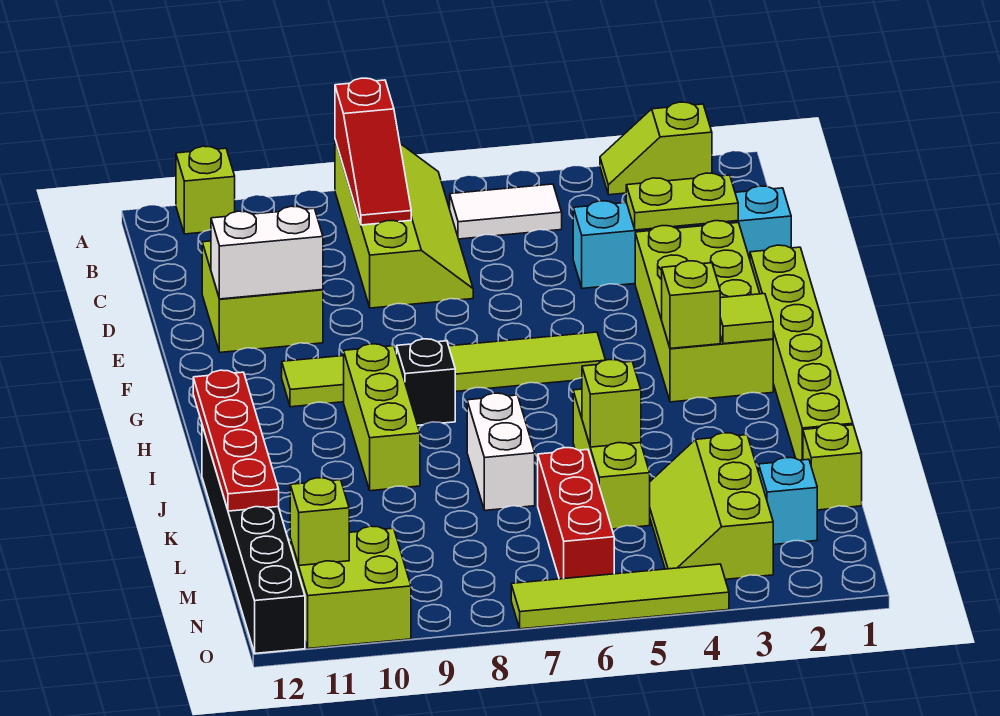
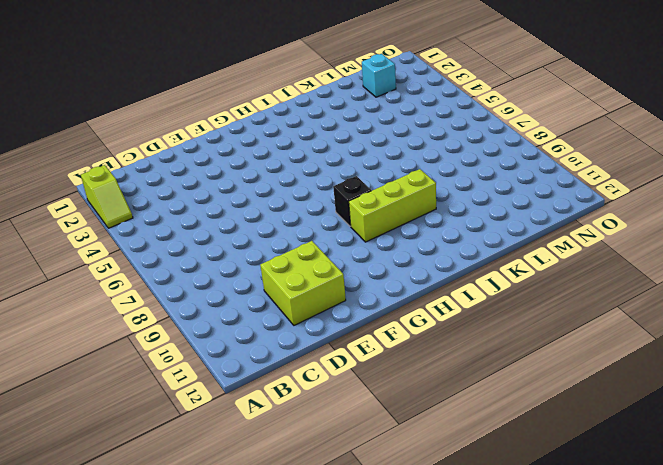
none -> lime 2x4 slope [335,140,473,308]
none -> lime 1x1 brick [176,146,235,234]
none -> white 1x2 tile [450,184,562,239]

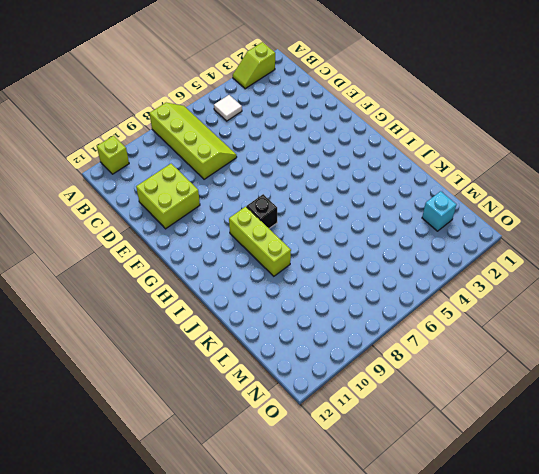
white 1x1 tile [214,95,242,121] -> white 1x2 tile [450,184,562,239]
none -> cyan 1x4 brick [573,186,791,288]
none -> lime 2x4 brick [635,221,773,402]
none -> lime 1x6 brick [750,245,853,460]

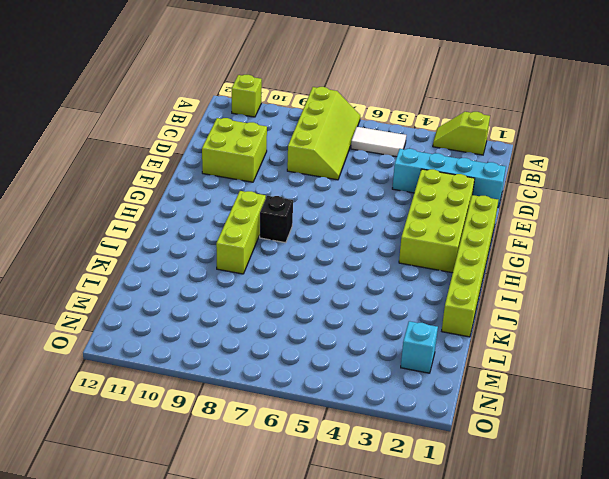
none -> lime 1x6 tile [282,332,605,407]
none -> lime 1x3 brick [573,389,650,529]
none -> white 1x2 brick [467,393,535,510]

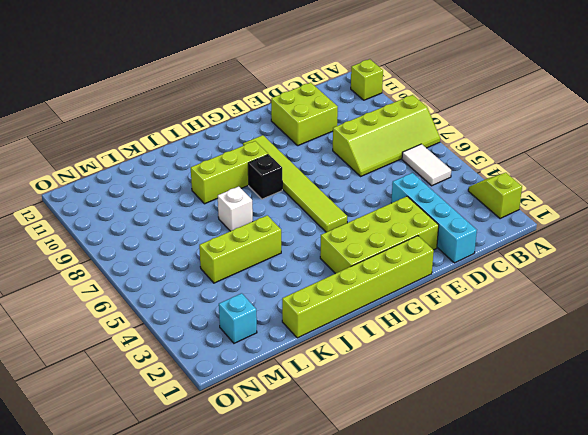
white 1x1 brick [218,187,253,231] -> white 1x2 brick [467,393,535,510]
none -> black 1x6 brick [202,425,305,653]
none -> lime 1x1 brick [803,423,862,510]
none -> lime 2x3 slope [650,433,773,579]

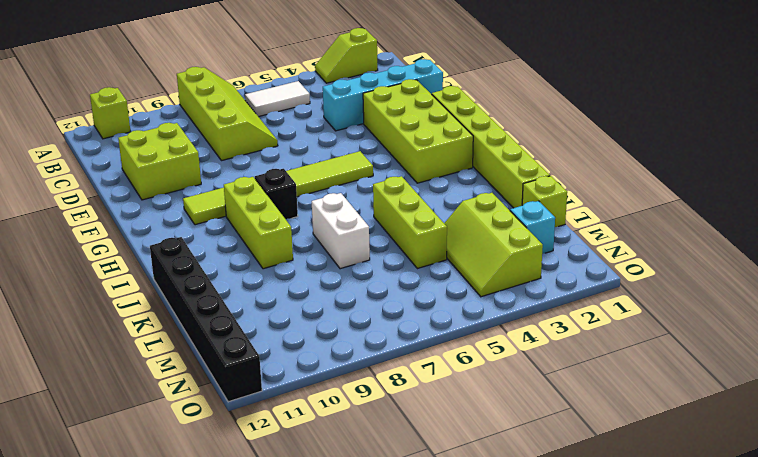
none -> red 1x3 brick [538,448,614,579]
none -> lime 2x2 brick [290,526,411,649]
none -> lime 1x4 tile [511,564,729,629]

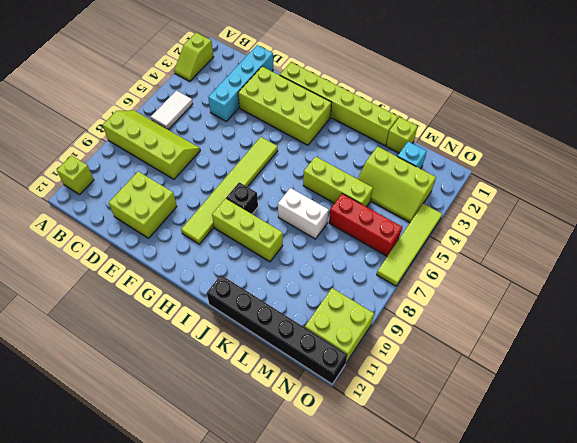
none -> red 1x3 slope [335,78,411,225]
none -> lime 1x2 plate [626,173,738,230]
none -> white 1x2 brick [211,206,323,299]

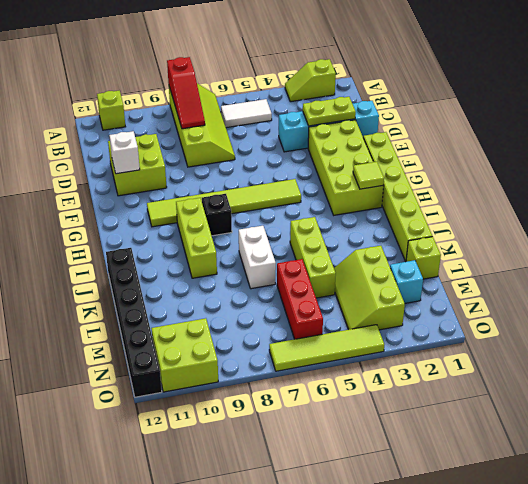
white 1x1 brick [109,131,140,174] -> white 1x2 brick [211,206,323,299]
none -> lime 1x1 brick [662,261,720,349]
none -> red 1x4 plate [193,370,279,511]
none -> lime 1x1 brick [582,360,641,447]

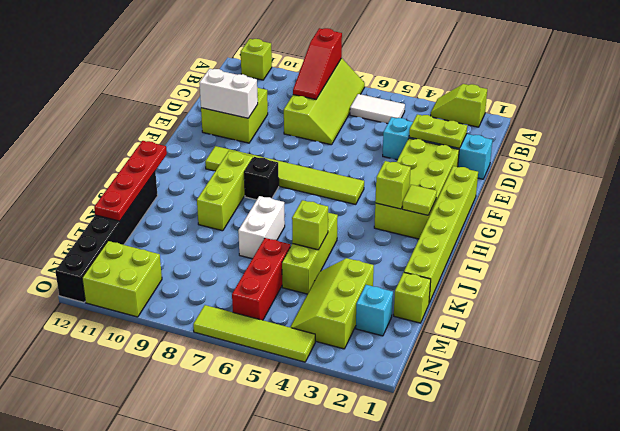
none -> lime 1x1 brick [290,478,349,565]

